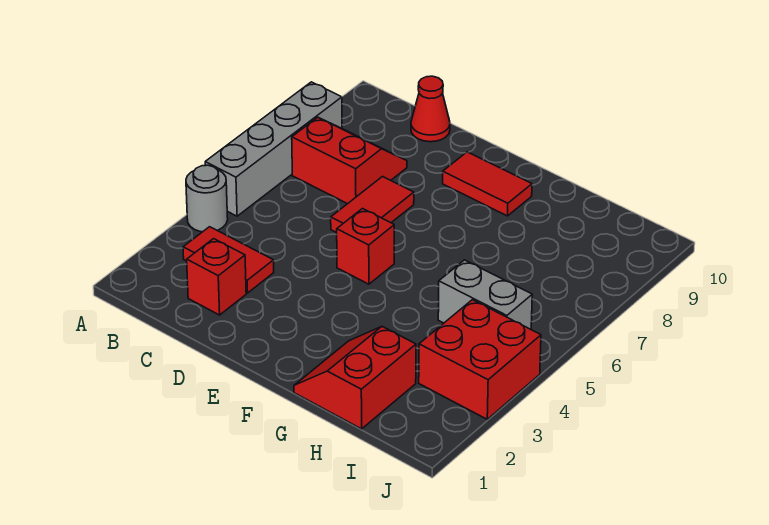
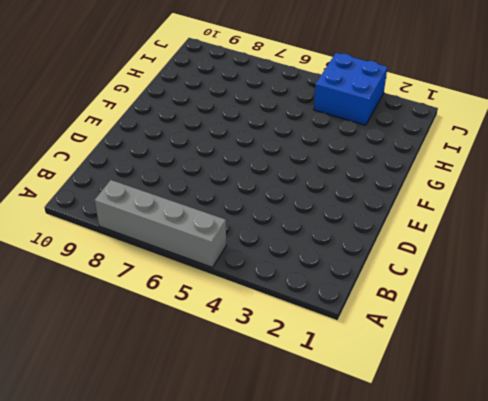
blue 2x2 brick [314,53,387,125] -> red 2x2 brick [419,300,541,419]
none -> grey 1x1 round brick [186,165,228,232]
none -> red 1x2 tile [183,227,274,293]
none -> red 2x2 slope [292,117,407,204]

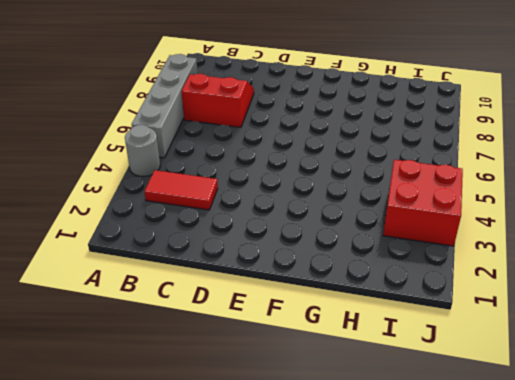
none -> red 1x1 brick [187,239,246,315]
none -> red 1x1 cone [411,76,450,142]
none -> red 1x2 tile [331,177,414,233]

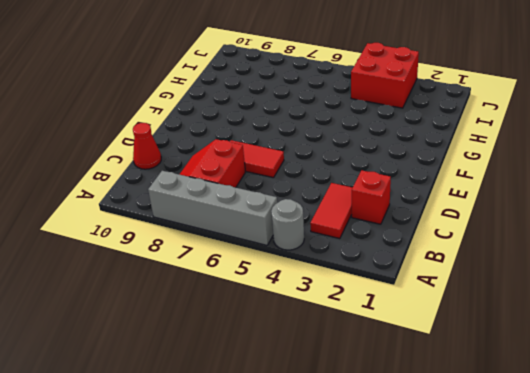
none -> red 1x1 brick [337,209,394,284]
none -> red 1x2 tile [443,152,532,216]
none -> red 2x2 slope [294,327,416,429]

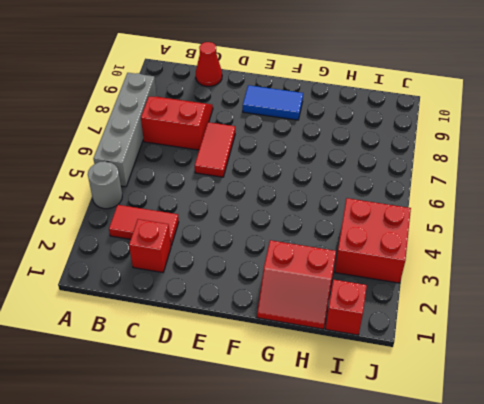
blue 1x2 tile [243,85,303,120] -> red 1x2 tile [443,152,532,216]
red 2x2 slope [257,240,336,329] -> red 2x2 slope turned to [294,327,416,429]
red 1x1 brick [326,280,367,335] -> red 1x1 brick moved to [337,209,394,284]
none -> grey 1x2 brick [438,260,532,329]

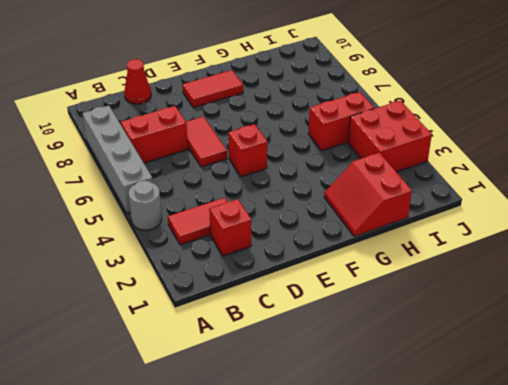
red 1x2 brick [308,92,374,150] -> grey 1x2 brick [438,260,532,329]

